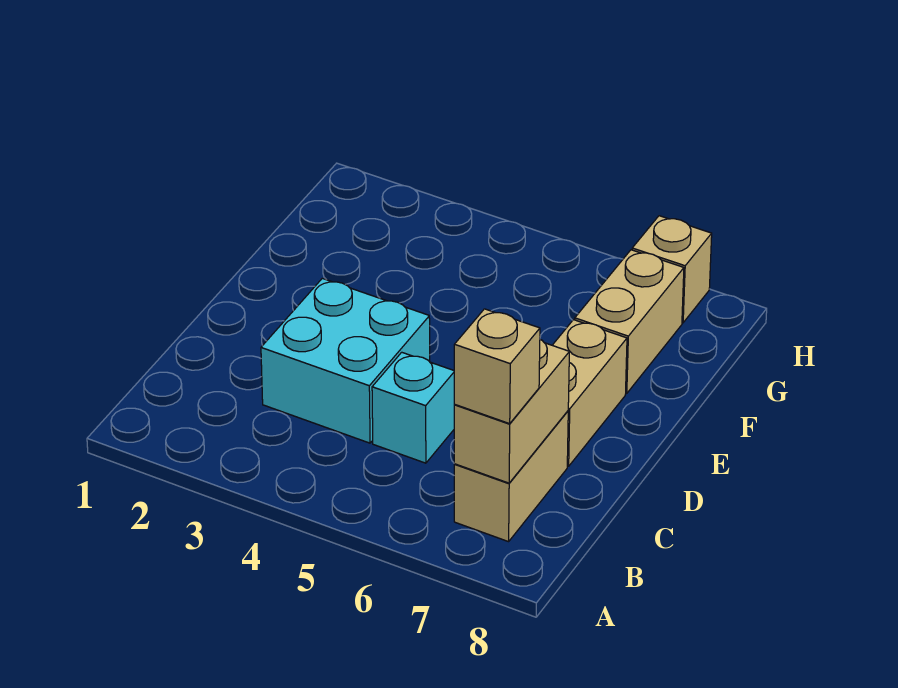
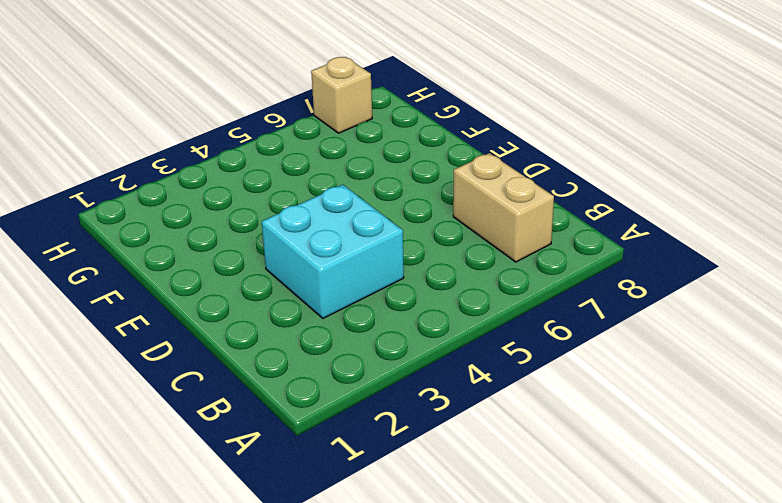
none -> cyan 1x1 brick [372,352,455,463]
none -> tan 1x2 brick [552,320,627,466]

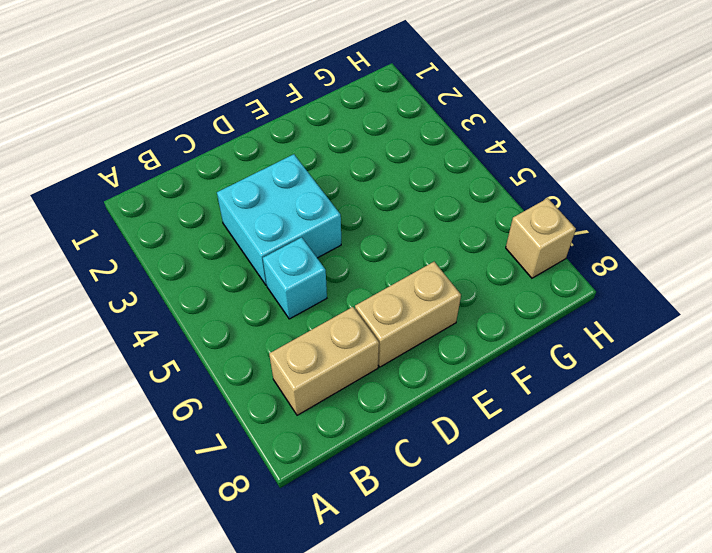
none -> tan 1x2 brick [575,250,684,393]
none -> tan 1x2 brick [454,340,569,483]

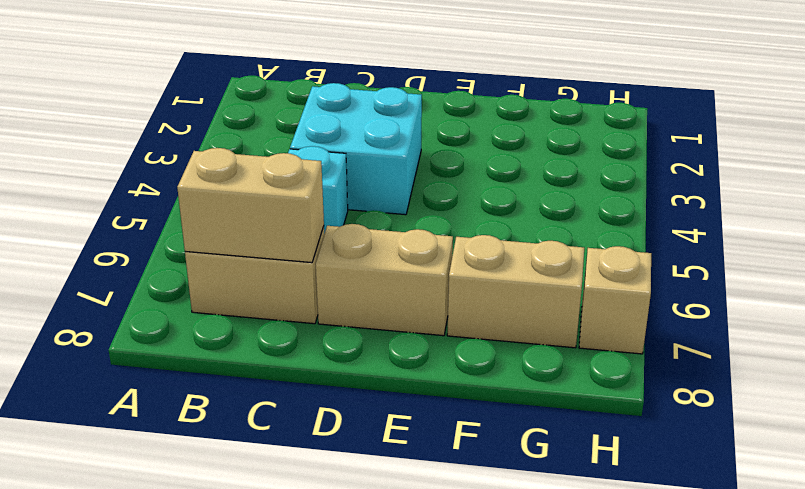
none -> tan 1x1 brick [454,309,540,424]

